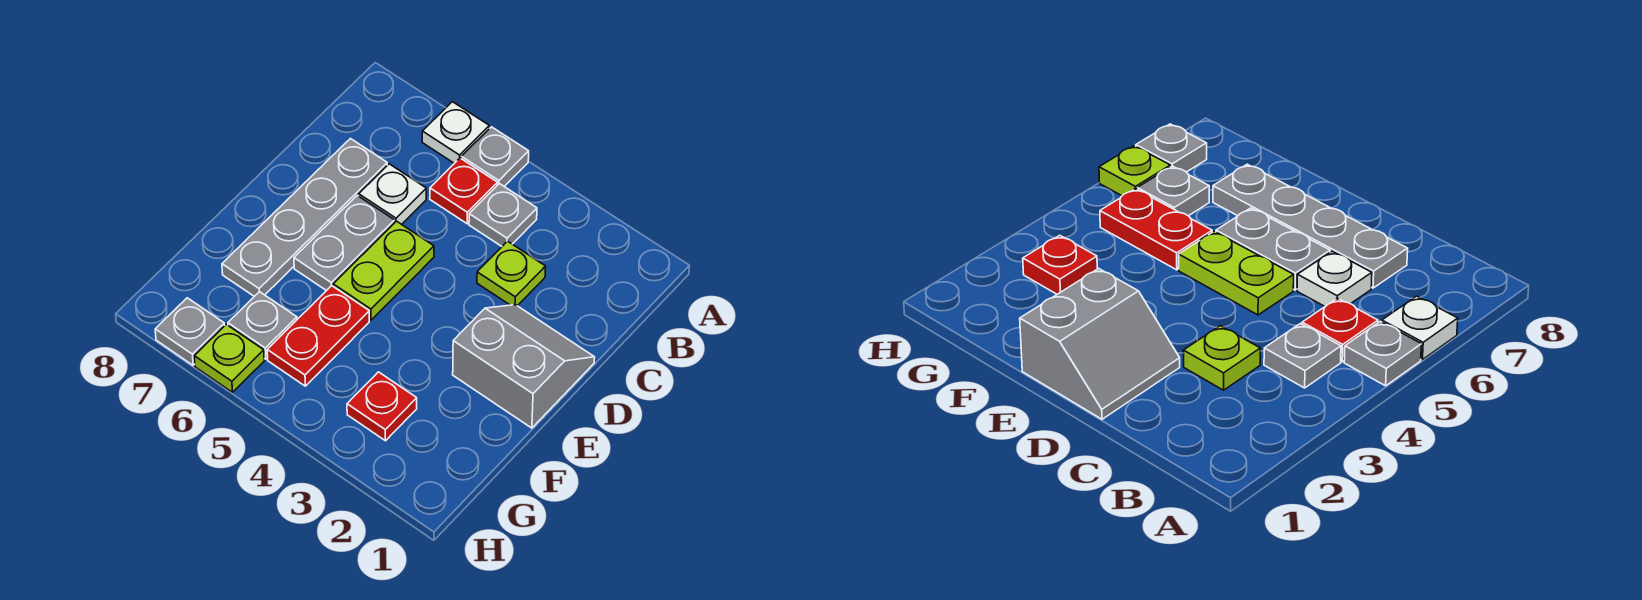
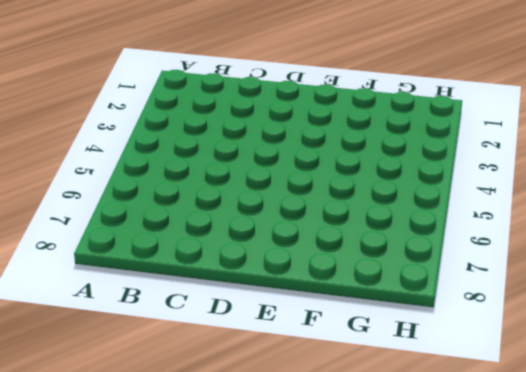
none -> grey 1x1 plate [461,127,529,186]
none -> white 1x1 plate [422,102,489,163]
none -> grey 1x1 plate [469,184,537,246]

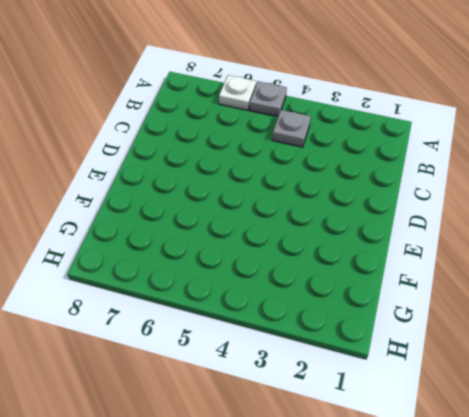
none -> red 1x1 plate [430,158,497,224]
none -> lime 1x1 plate [477,241,546,306]
none -> white 1x1 plate [359,164,426,224]

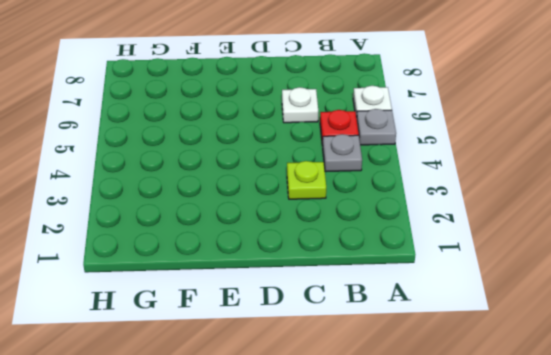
none -> grey 1x4 plate [222,139,387,296]
none -> grey 2x2 slope [453,305,595,428]
none -> lime 1x2 plate [333,221,434,320]

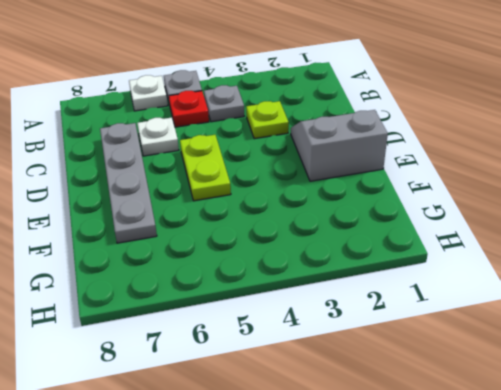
none -> grey 1x2 plate [294,195,395,291]
none -> red 1x2 plate [267,286,369,386]
none -> red 1x1 plate [347,372,417,441]

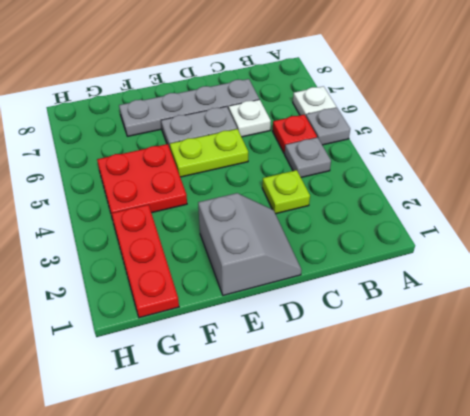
red 2x2 plate [97,144,187,215] -> red 1x2 plate [267,286,369,386]
red 1x3 plate [111,205,179,318] -> red 1x1 plate [347,372,417,441]
none -> grey 1x1 plate [228,292,297,359]
none -> lime 1x1 plate [194,324,264,392]
none -> grey 1x1 plate [155,298,225,365]

